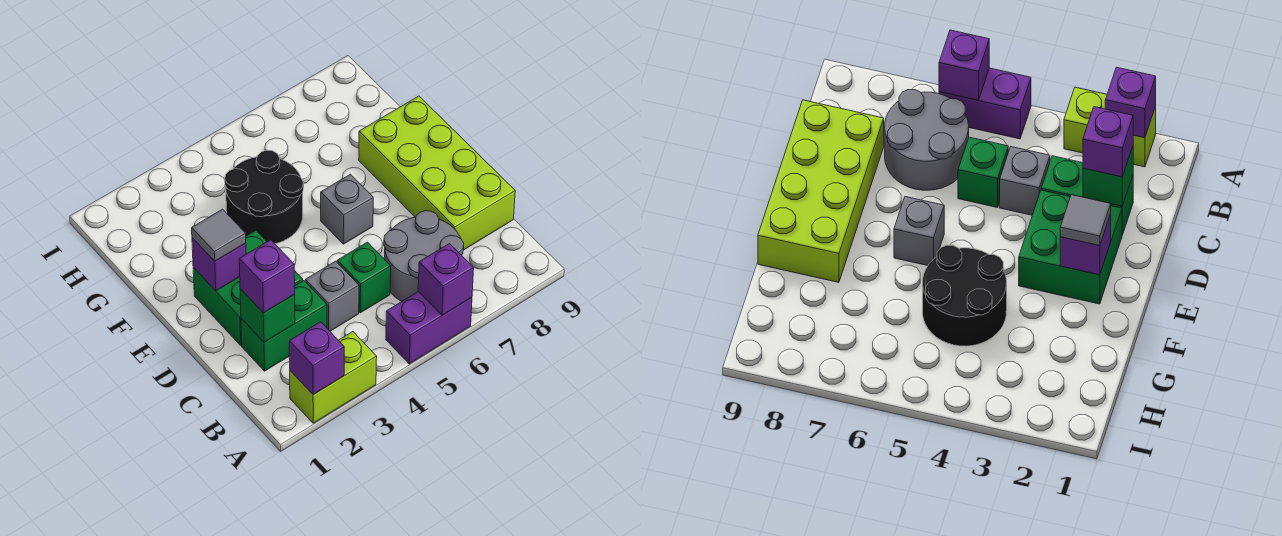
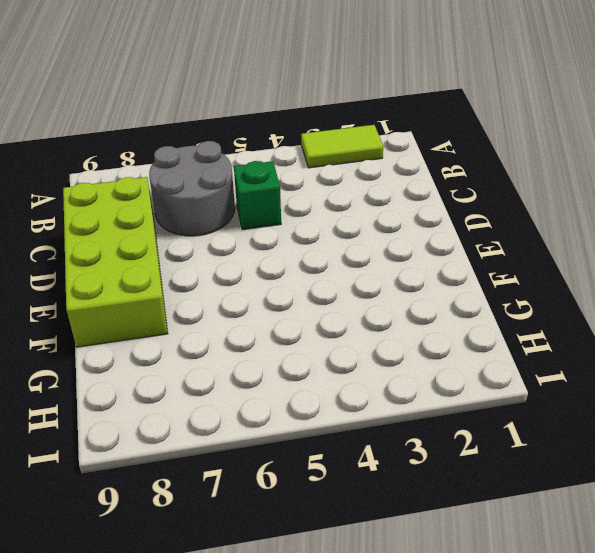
lime 1x2 tile [301,125,383,168] -> lime 1x2 brick [290,332,377,423]
none -> purple 1x2 brick [386,291,472,364]
none -> green 1x2 brick [241,281,327,371]
none -> grey 1x1 brick [305,261,359,331]

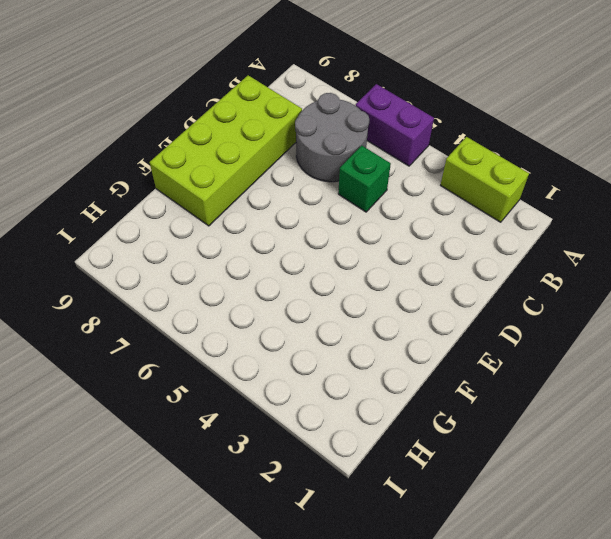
none -> green 1x2 brick [241,281,327,371]
none -> grey 1x1 brick [305,261,359,331]
none -> green 2x2 brick [193,230,303,345]

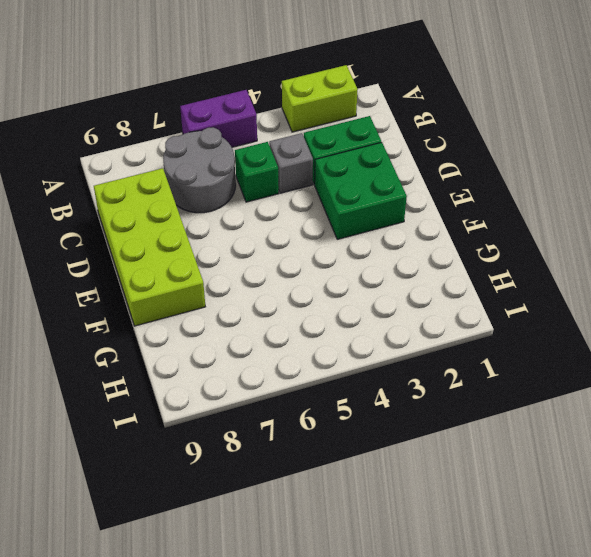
none -> grey 1x1 brick [321,174,373,244]
none -> black 2x2 round brick [225,150,304,244]
none -> purple 1x1 brick [289,322,344,395]

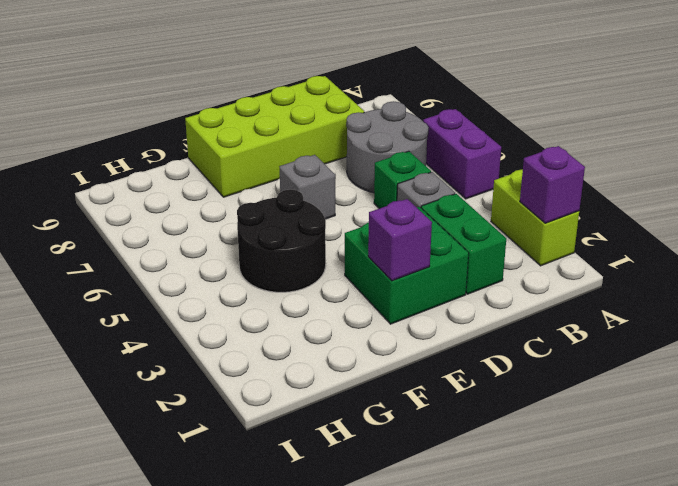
none -> purple 1x1 brick [418,244,474,315]
none -> green 1x1 brick [240,289,295,342]
none -> purple 1x1 brick [239,240,295,313]

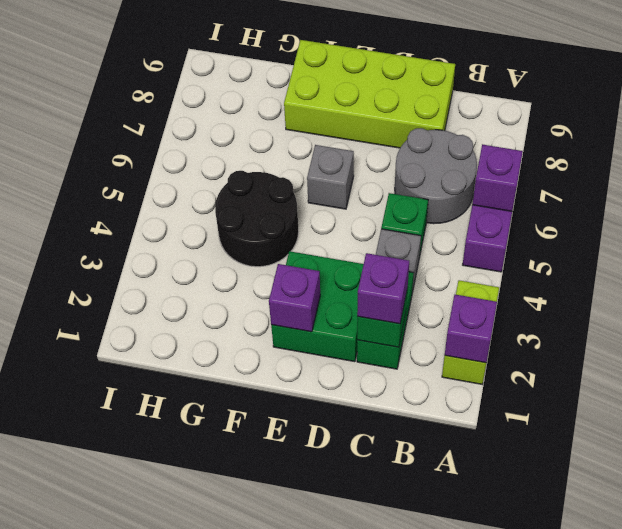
none -> grey 1x1 tile [192,209,246,261]

